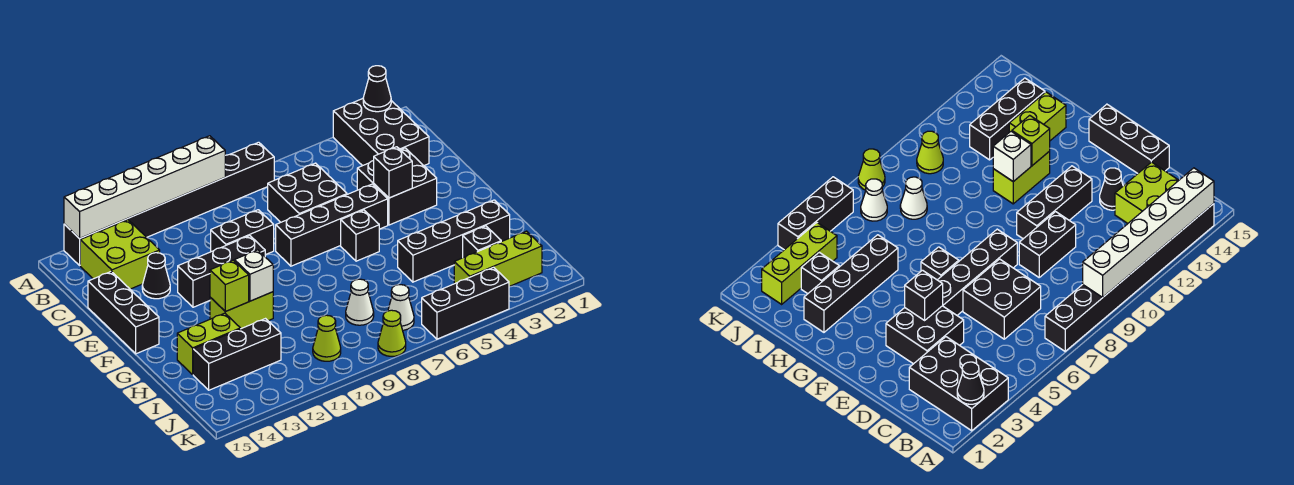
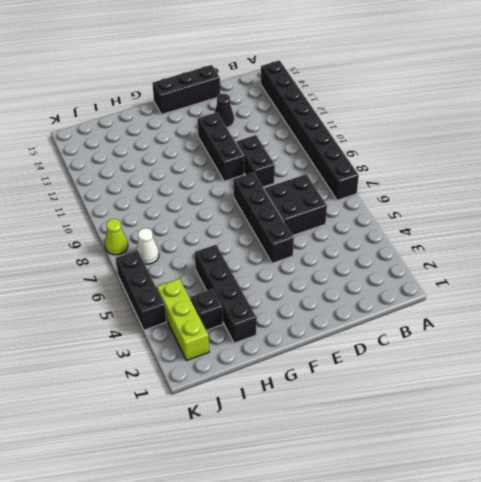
none -> black 2x3 brick [333,99,429,166]
none -> lime 2x2 brick [80,220,160,289]
none -> black 2x2 brick [357,148,437,225]

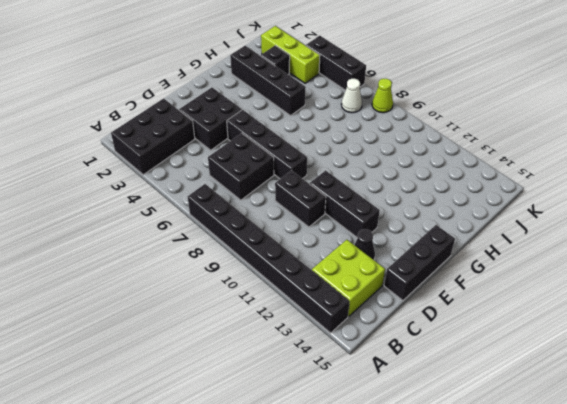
none -> black 1x1 brick [341,210,379,261]
none -> lime 1x2 brick [210,292,273,329]
none -> lime 1x2 brick [177,313,240,374]

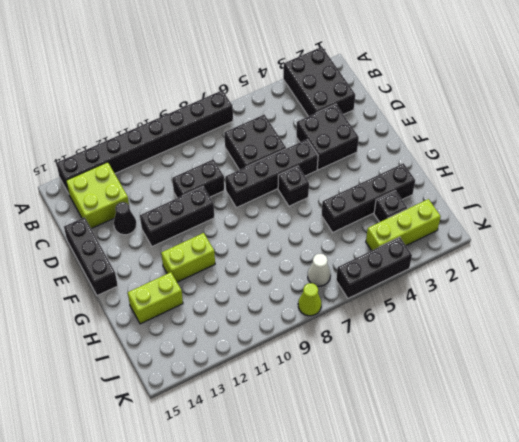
none -> white 1x1 cone [346,279,374,325]
none -> black 1x3 brick [193,319,281,390]
none -> lime 1x1 cone [313,315,341,361]

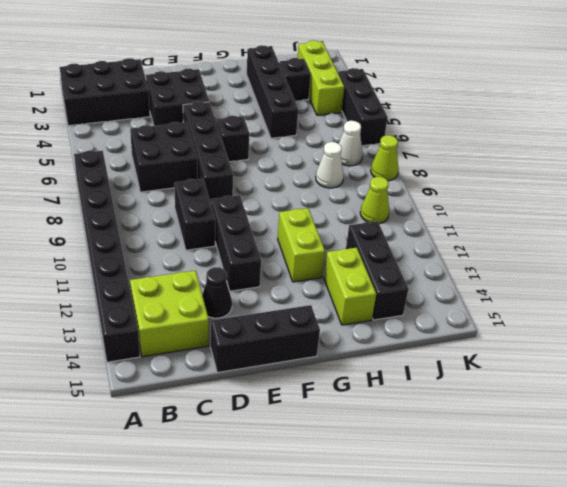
none -> black 1x1 cone [363,66,391,112]
none -> white 1x6 brick [64,136,225,239]
none -> black 1x1 brick [374,147,412,198]

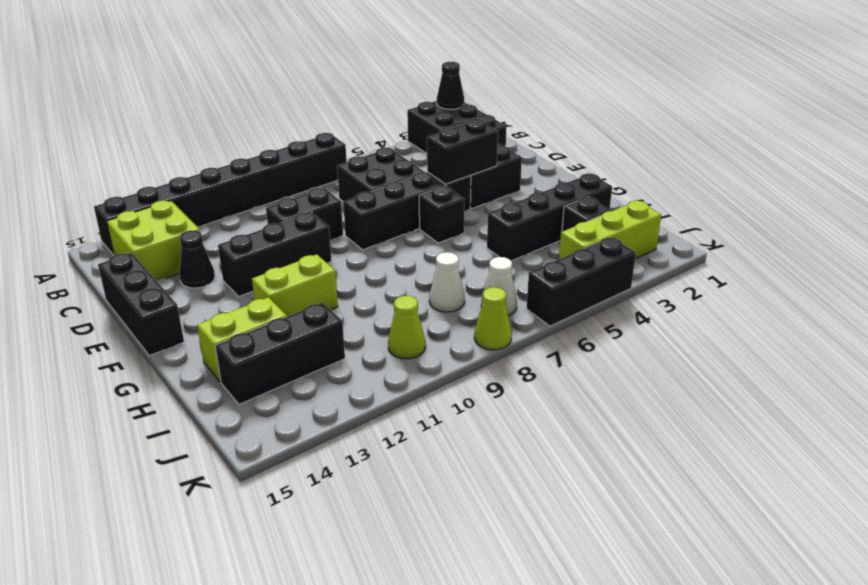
black 1x2 brick [427,119,498,184] -> black 1x1 brick [374,147,412,198]
none -> white 1x6 brick [64,136,225,239]
none -> white 1x1 brick [234,250,273,301]
none -> lime 1x1 brick [210,260,249,312]

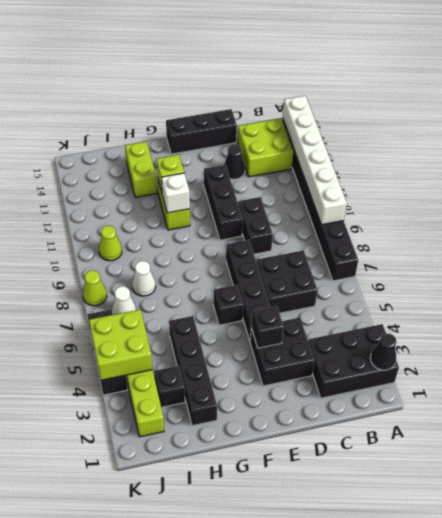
lime 2x2 brick [89,310,152,380] -> none
none -> black 1x3 brick [193,319,281,390]

